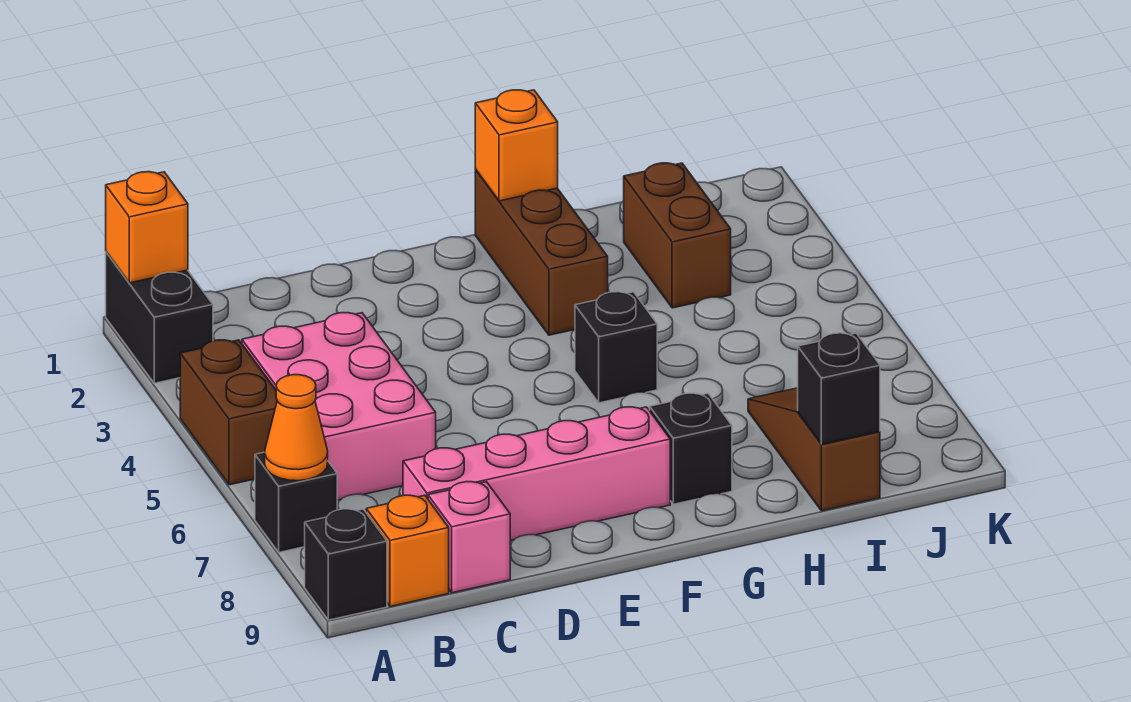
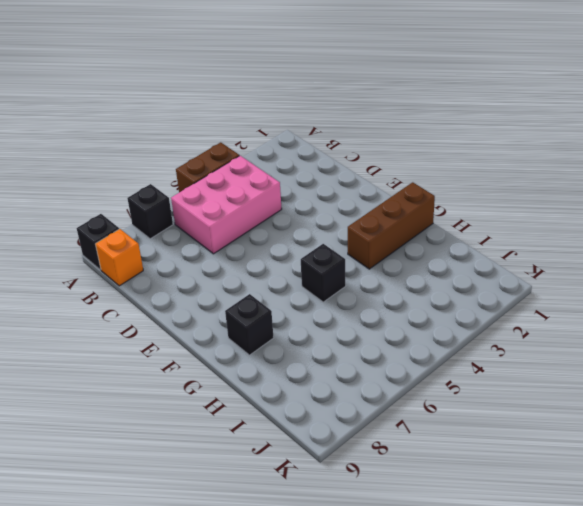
none -> black 1x2 brick [106,252,213,383]
none -> pink 1x4 brick [403,407,670,541]
none -> pink 1x1 brick [428,482,510,593]

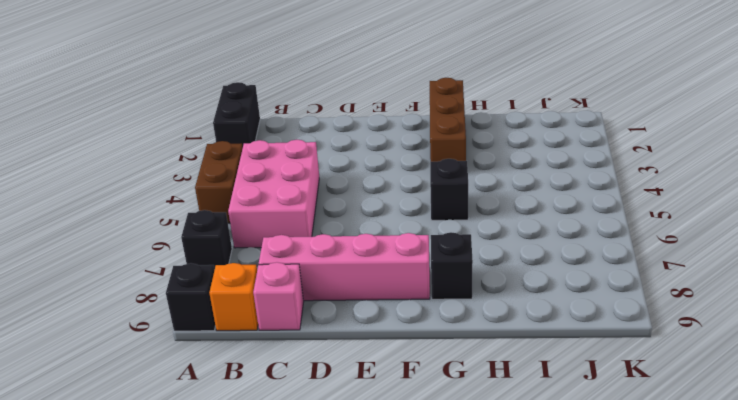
none -> brown 1x2 brick [624,163,731,308]
none -> brown 1x3 slope [748,388,880,511]
none -> orange 1x1 brick [106,172,188,283]

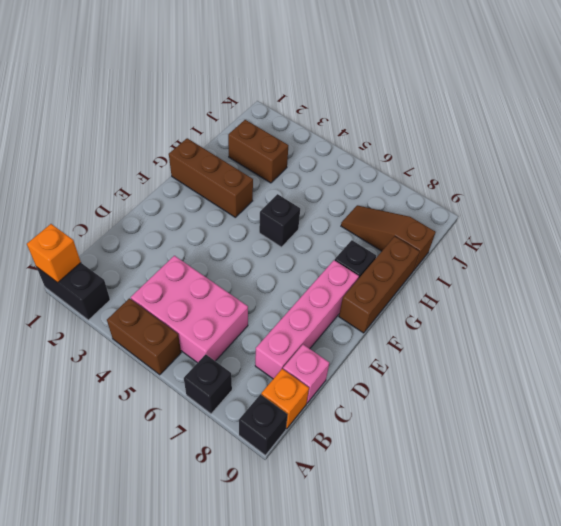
brown 1x3 brick [339,236,420,333] -> none
none -> orange 1x1 cone [265,375,328,481]
none -> orange 1x1 brick [475,90,558,201]
none -> black 1x1 brick [798,333,880,444]

